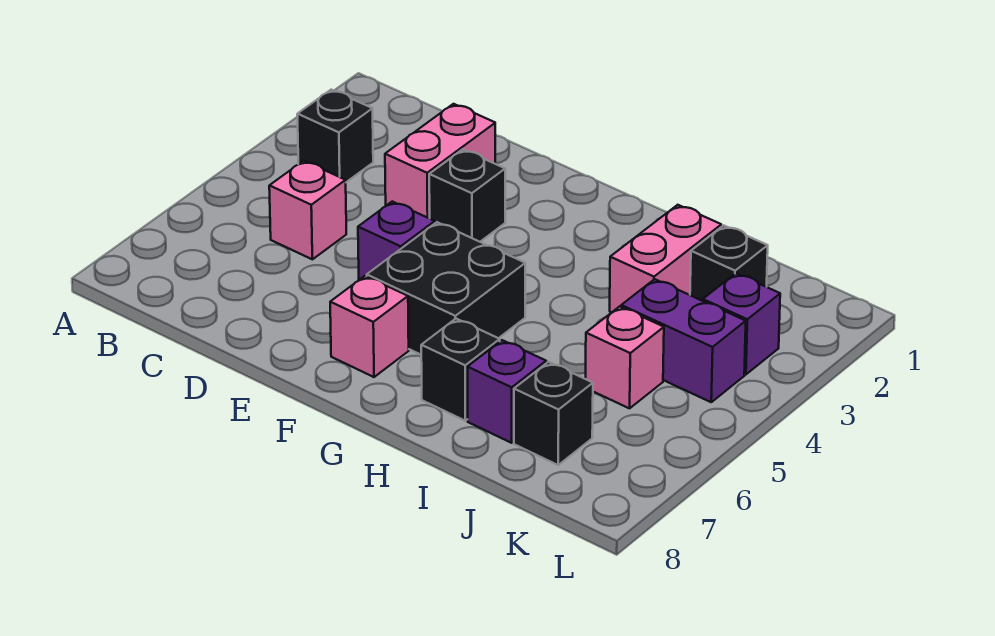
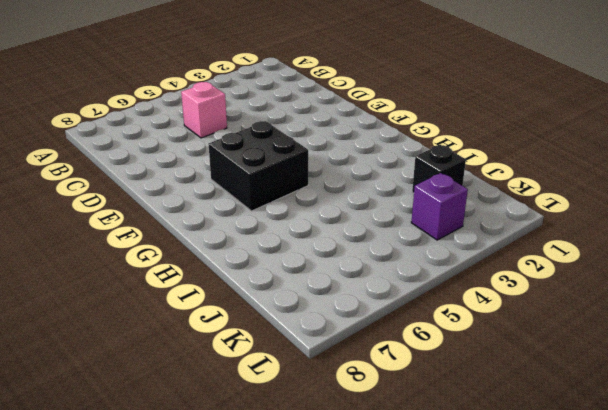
none -> black 1x1 brick [297,90,373,182]
none -> pink 1x2 brick [385,104,495,218]
none -> black 1x1 brick [429,149,505,242]

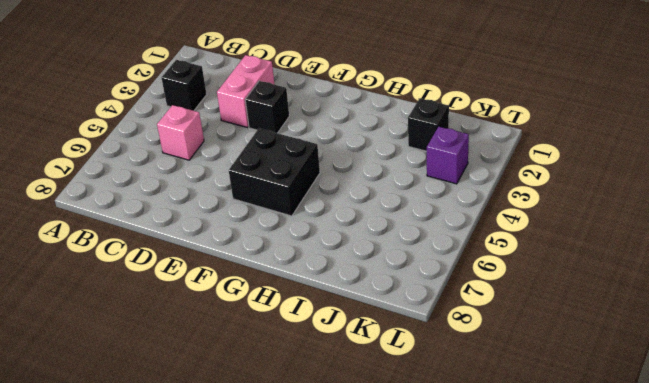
none -> purple 1x1 brick [358,202,435,280]
none -> pink 1x1 brick [330,276,409,377]
none -> black 1x1 brick [421,319,500,421]

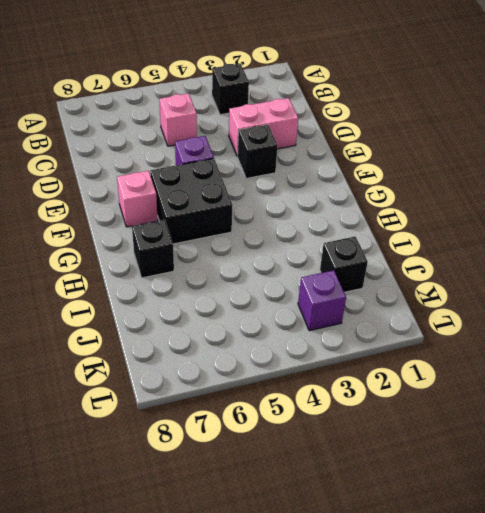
none -> pink 1x2 brick [610,205,721,313]
none -> purple 1x1 brick [467,340,546,443]
none -> purple 1x2 brick [621,279,746,402]

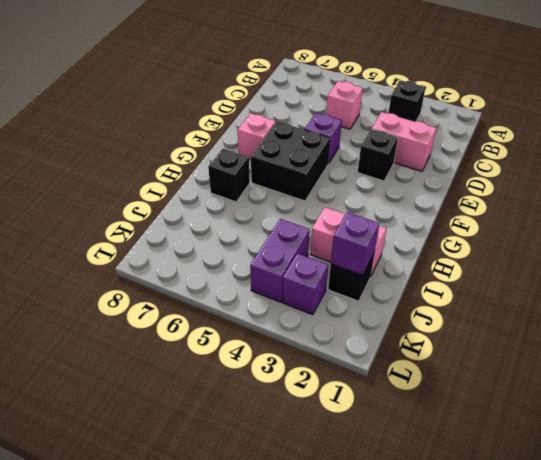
purple 1x1 brick [331,212,380,275] -> purple 1x1 brick moved to [467,340,546,443]
none -> pink 1x1 brick [585,306,664,408]
none -> black 1x1 brick [514,362,593,465]

